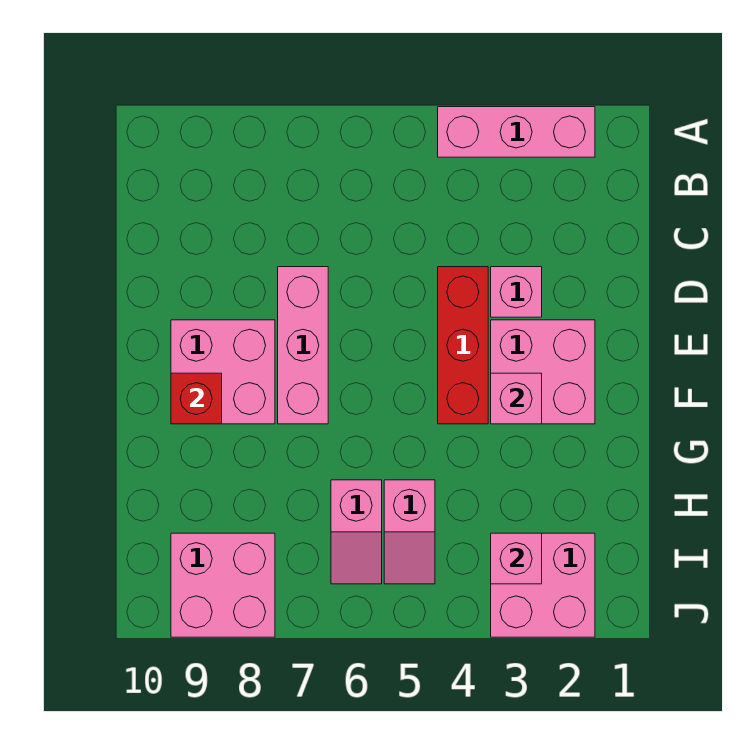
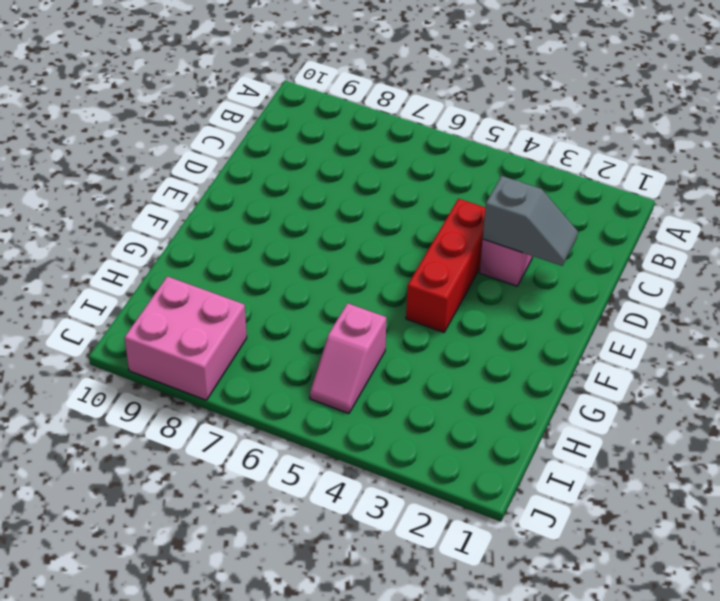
grey 1x2 slope [483,176,578,266] -> none
none -> pink 1x3 brick [438,107,595,157]
none -> pink 1x3 brick [278,267,328,424]
none -> pink 2x2 brick [491,320,595,424]

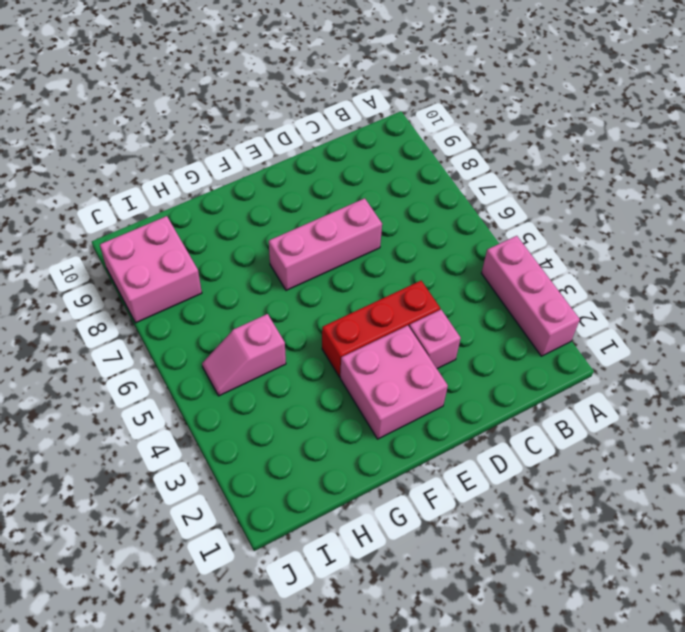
none -> pink 2x2 brick [171,320,275,424]
none -> pink 1x2 slope [331,480,382,584]
none -> pink 2x2 brick [491,533,595,637]

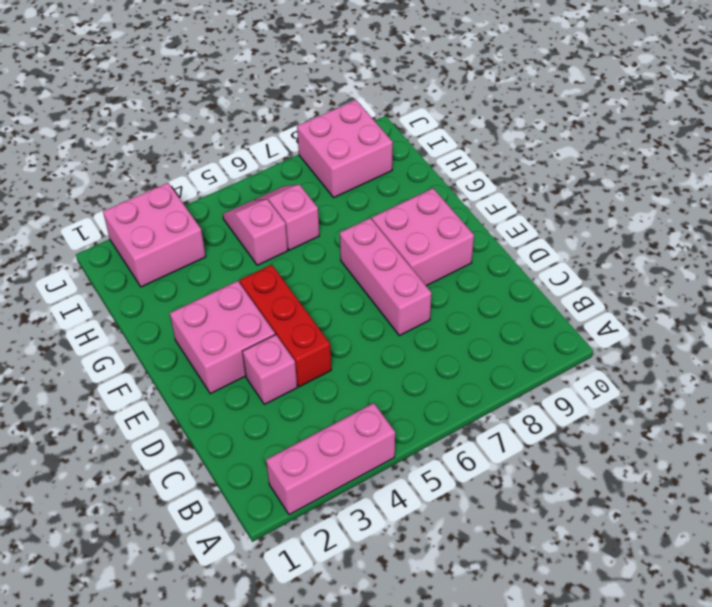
none -> pink 1x1 brick [491,373,542,424]
none -> red 1x1 brick [171,373,222,424]
none -> pink 1x1 brick [491,533,542,584]

